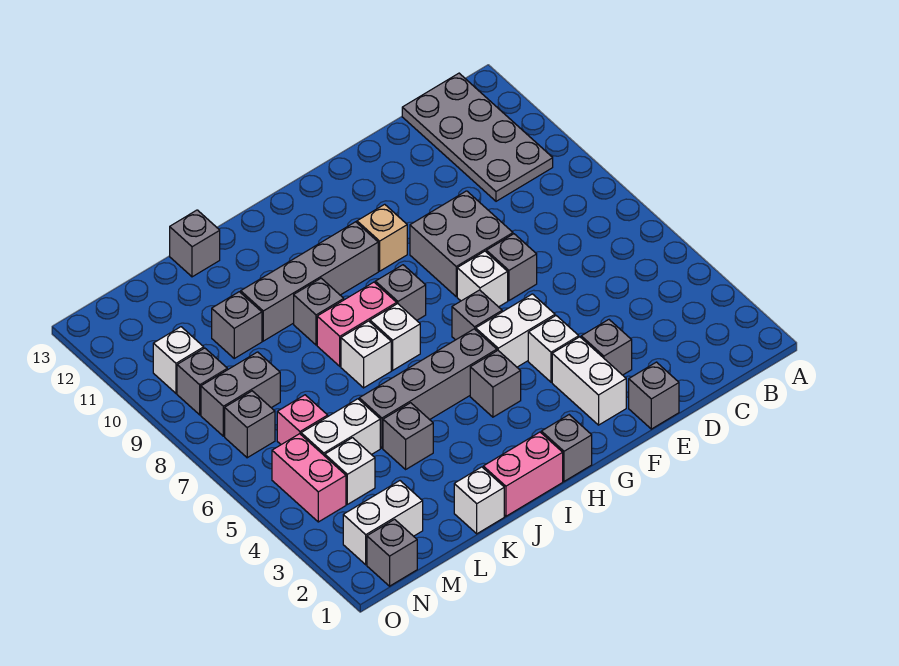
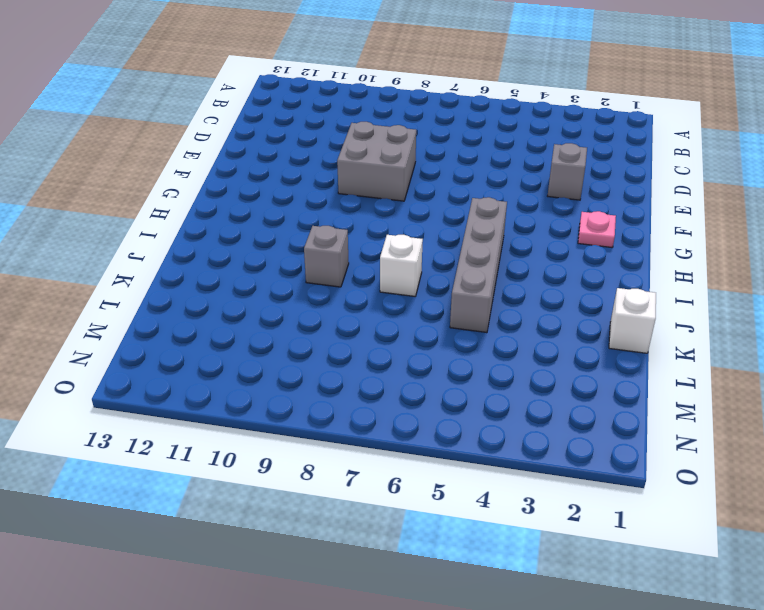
pink 1x1 plate [578,211,616,247] -> none
none -> grey 2x4 plate [402,73,553,201]
none -> grey 1x1 brick [629,362,679,429]
none -> grey 1x1 brick [486,234,537,300]
none -> white 1x2 brick [552,337,626,425]

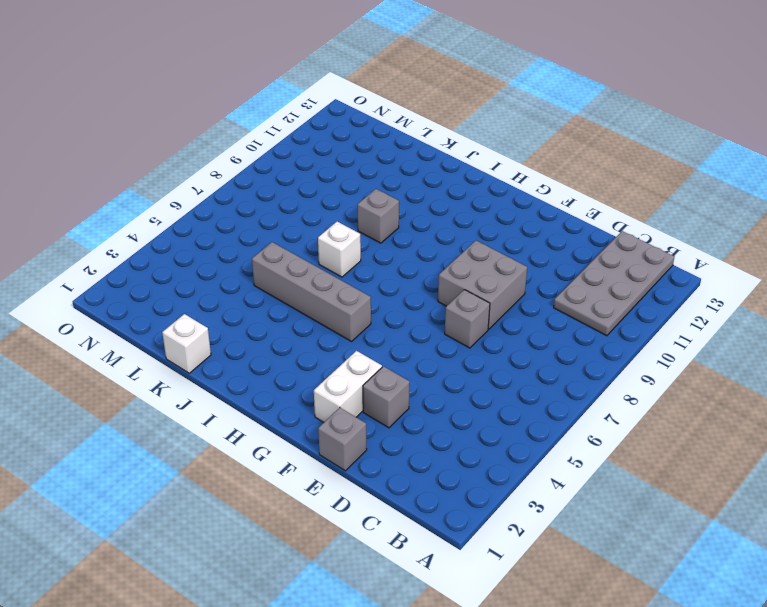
none -> white 1x1 brick [528,316,579,382]
none -> white 1x2 brick [476,294,555,367]
none -> white 1x1 brick [457,251,508,307]
none -> grey 1x1 brick [452,290,502,340]

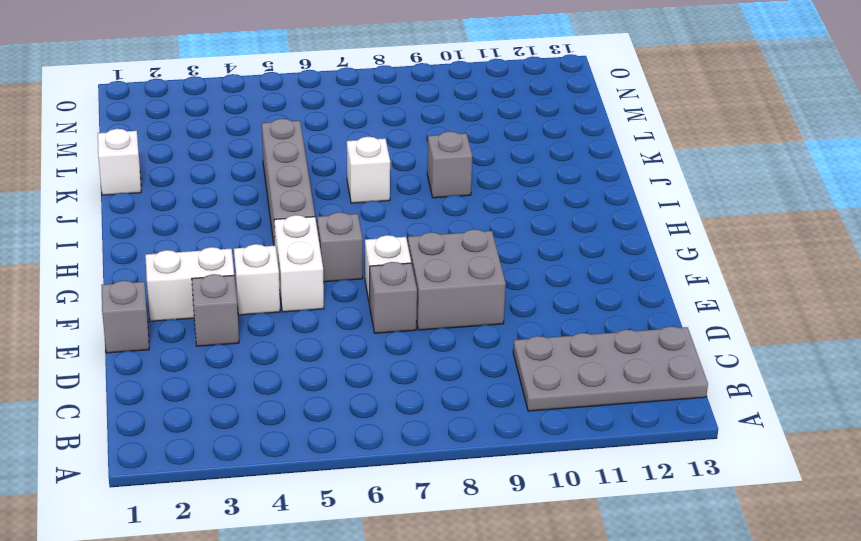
none -> tan 1x1 brick [357,204,407,271]
none -> grey 1x1 brick [541,415,592,481]
none -> grey 1x1 brick [470,351,521,417]
none -> grey 1x1 brick [375,265,426,320]

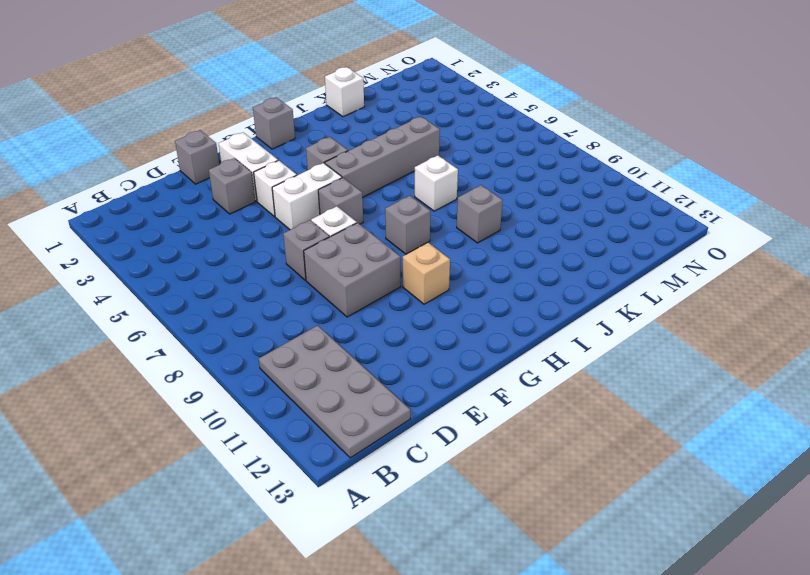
none -> grey 1x4 brick [241,222,378,341]
none -> pink 1x2 brick [483,432,563,516]
none -> white 1x1 brick [370,304,420,370]
none -> pink 1x2 brick [317,282,397,366]

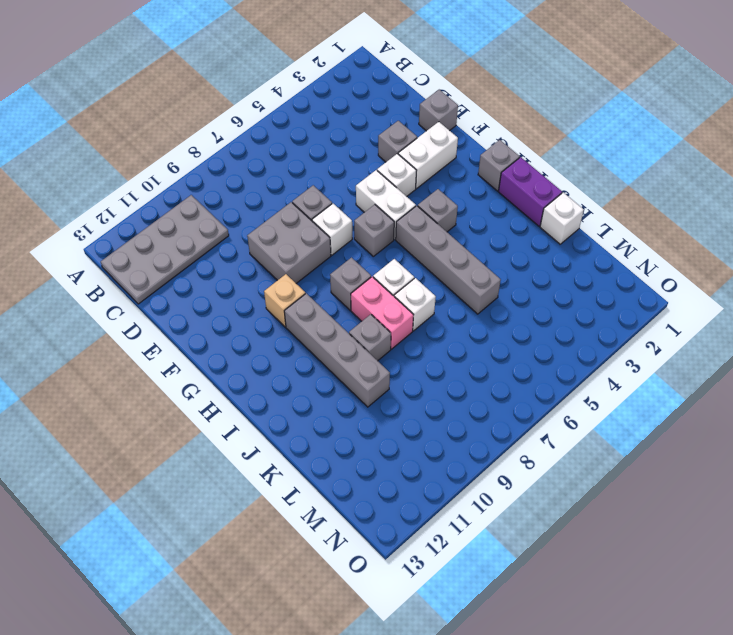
purple 1x2 brick [499,157,562,226] -> pink 1x2 brick [483,432,563,516]
none -> grey 1x1 brick [383,403,433,469]
none -> grey 1x1 brick [170,210,220,277]
none -> white 1x2 brick [301,399,380,456]
none -> grey 1x1 brick [212,292,262,358]

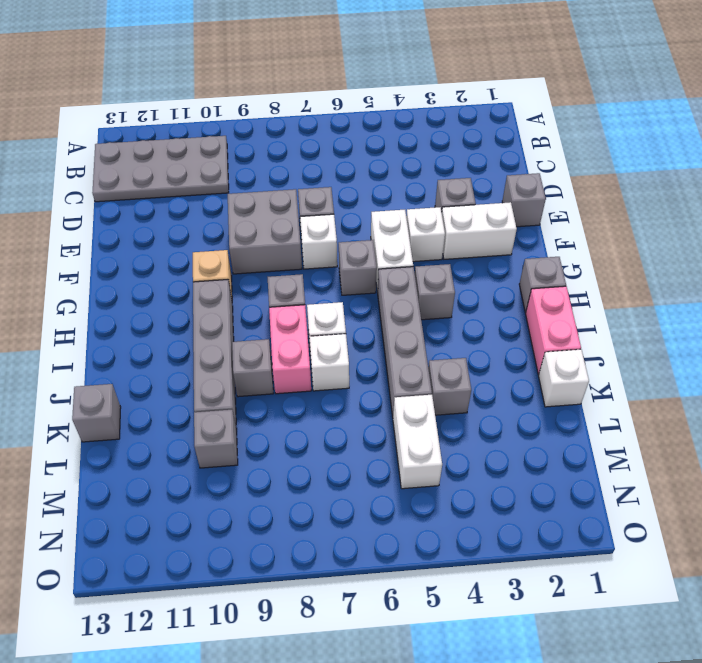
none -> white 1x2 brick [343,481,423,565]
none -> white 1x1 brick [325,438,375,504]
none -> pink 1x1 brick [277,395,328,445]
none -> grey 1x2 brick [201,352,280,436]

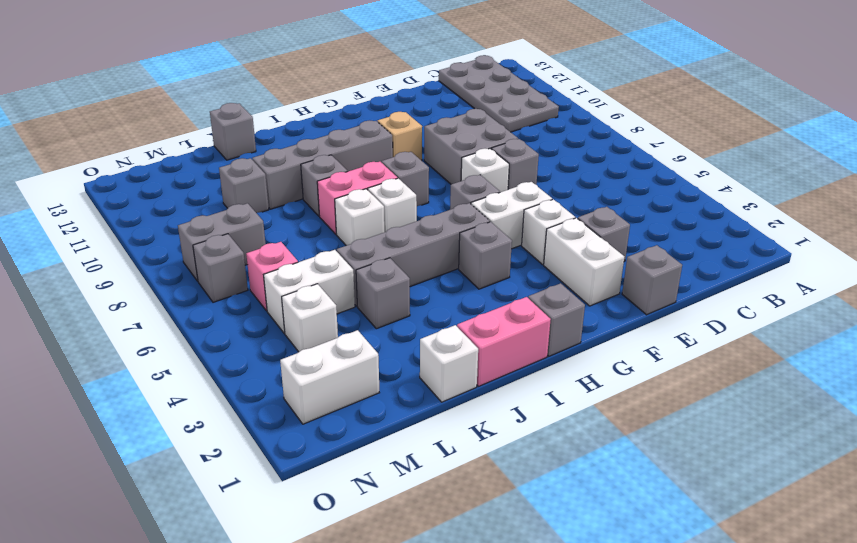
none -> grey 1x1 brick [367,519,417,586]
none -> pink 1x2 brick [272,434,346,522]
none -> grey 1x1 brick [177,348,227,415]
none -> white 1x1 brick [153,327,204,393]

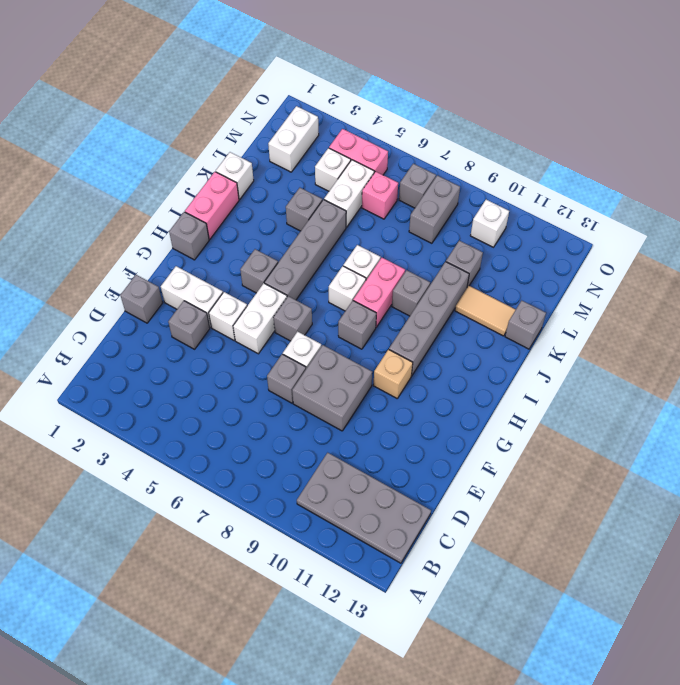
tan 1x2 tile [455,286,516,336] -> none
none -> grey 1x1 brick [367,519,417,586]
none -> grey 1x1 brick [177,348,227,415]

